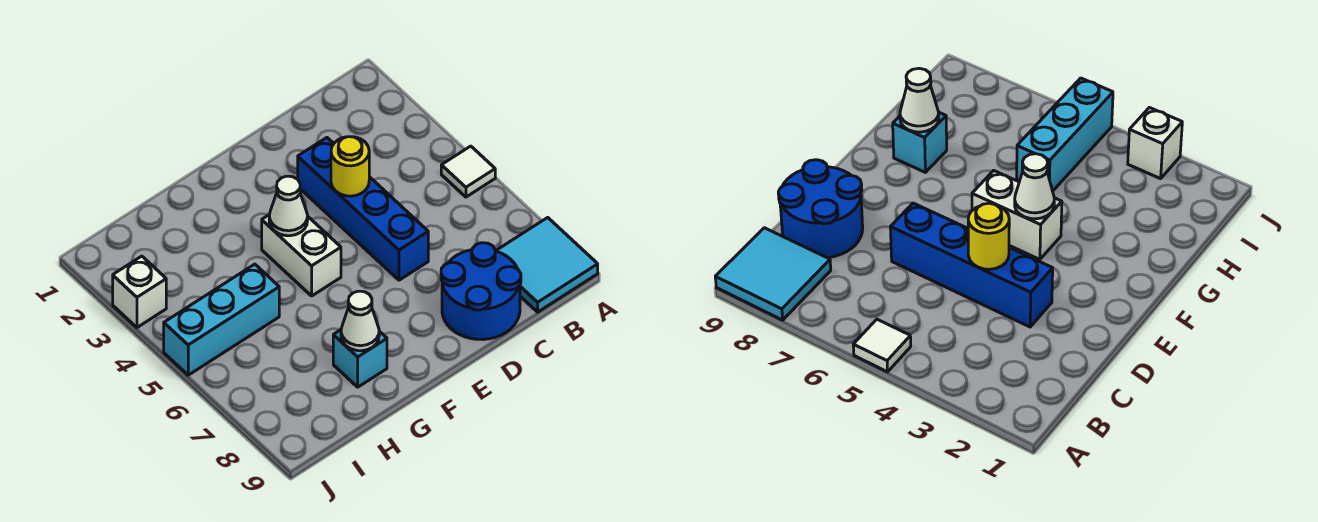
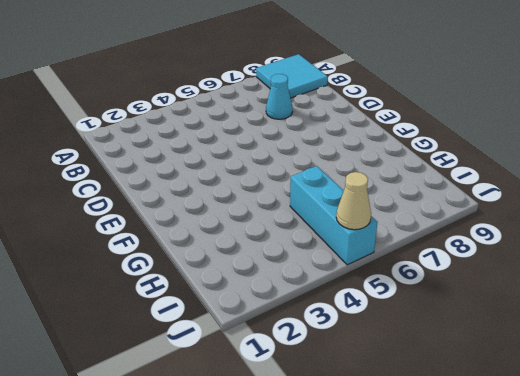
cyan 1x1 cone [266,74,293,119] -> none
tan 1x1 cone [336,172,371,230] -> none
none -> white 1x1 tile [441,146,495,197]
none -> blue 2x2 round brick [441,243,521,340]

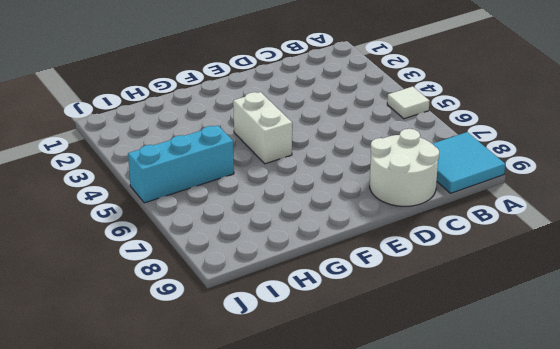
white 2x2 round brick [370,129,439,206] -> blue 2x2 round brick [441,243,521,340]
none -> blue 1x4 brick [298,138,428,280]
none -> cyan 1x1 brick [333,330,387,387]

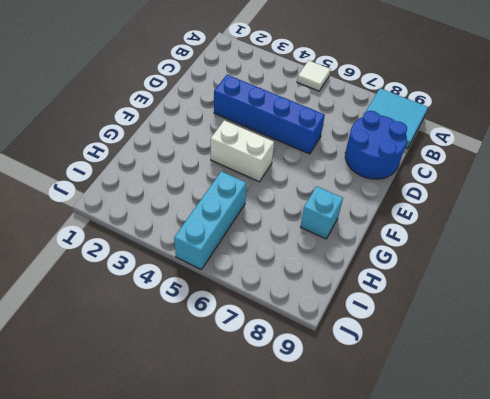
none -> white 1x1 brick [113,256,166,327]
none -> yellow 1x1 round brick [331,137,369,196]

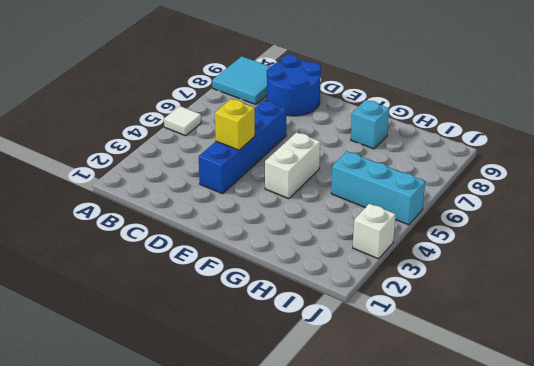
yellow 1x1 brick [215,99,255,150] -> yellow 1x1 round brick [331,137,369,196]
none -> white 1x1 cone [269,176,308,236]
none -> white 1x1 cone [341,291,379,351]

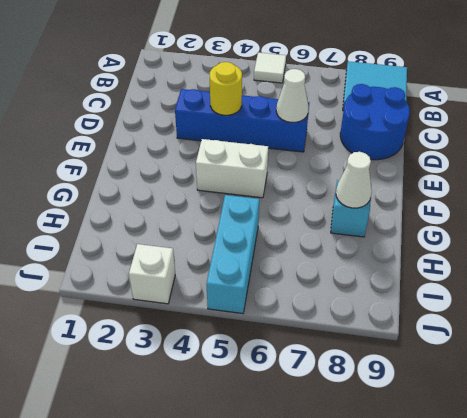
white 1x1 cone [276,69,309,122] -> white 1x1 cone moved to [269,176,308,236]

